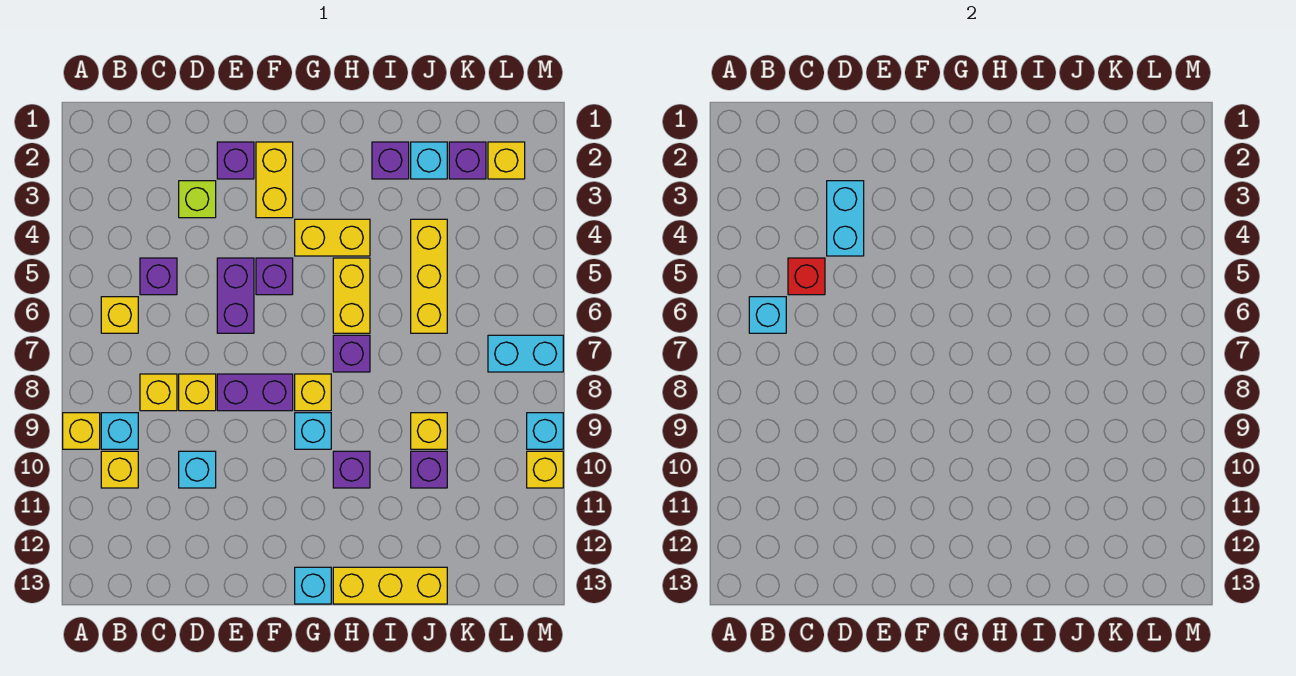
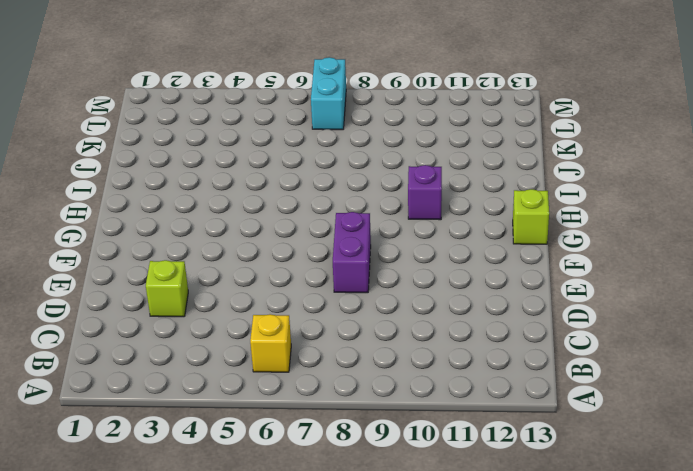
lime 1x1 brick [513,189,549,244] -> cyan 1x1 brick [295,567,331,604]
none -> yellow 1x1 brick [63,413,100,449]
none -> cyan 1x1 brick [101,413,138,449]
none -> yellow 1x1 brick [101,451,138,488]
none -> purple 1x1 brick [140,258,177,295]

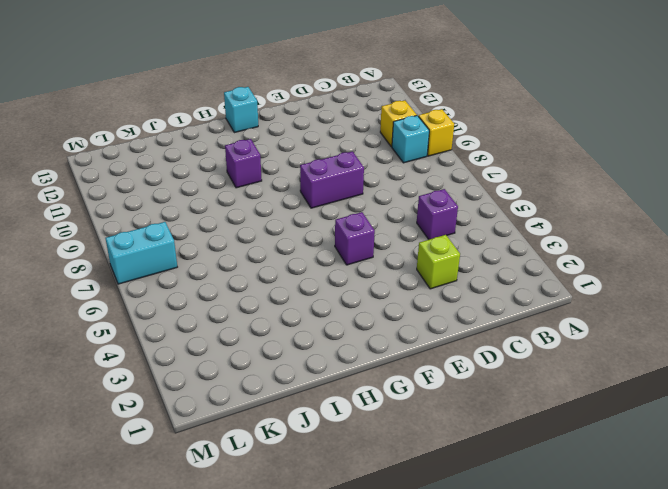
none -> yellow 1x1 brick [101,297,138,333]
none -> yellow 1x1 brick [140,374,177,411]
none -> yellow 1x1 brick [179,374,216,411]
none -> cyan 1x1 brick [179,451,216,488]

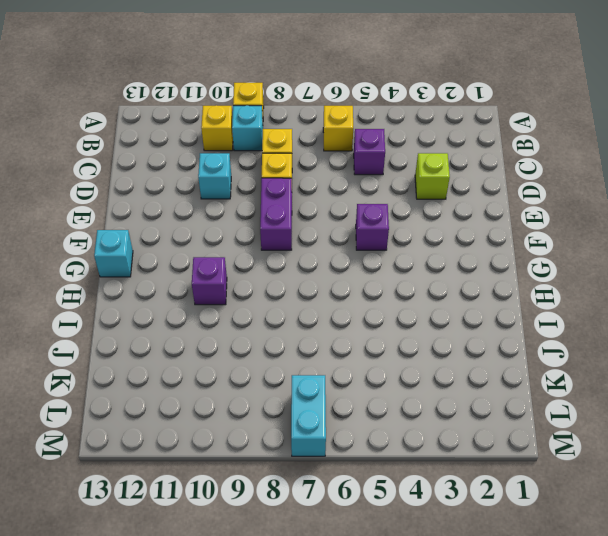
none -> purple 1x1 brick [217,142,254,179]
none -> purple 1x2 brick [217,258,254,333]
none -> yellow 1x2 brick [256,142,293,218]
none -> yellow 1x2 brick [295,219,370,256]

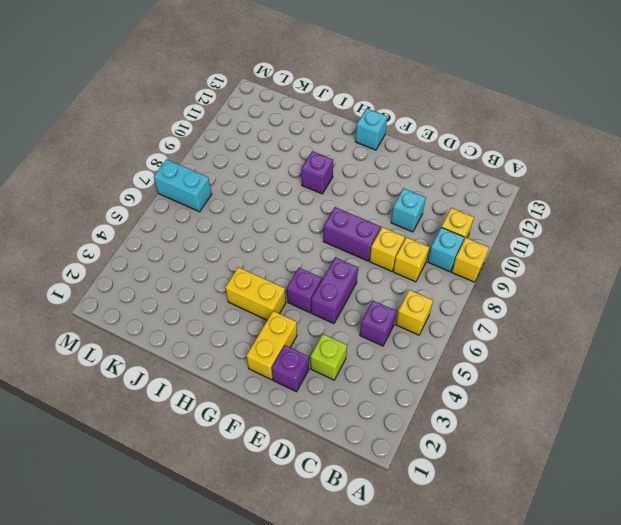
none -> yellow 1x1 brick [295,374,331,411]
none -> cyan 1x1 brick [295,413,331,449]
none -> yellow 1x2 brick [333,258,370,333]
none -> purple 1x1 brick [333,335,370,372]

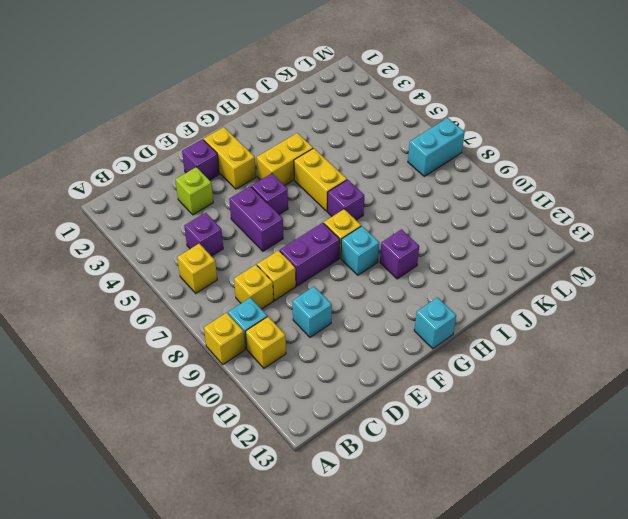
none -> yellow 1x3 brick [333,567,447,604]
none -> purple 1x1 brick [372,142,409,179]
none -> cyan 1x1 brick [411,142,447,179]
none -> yellow 1x3 brick [411,219,447,333]

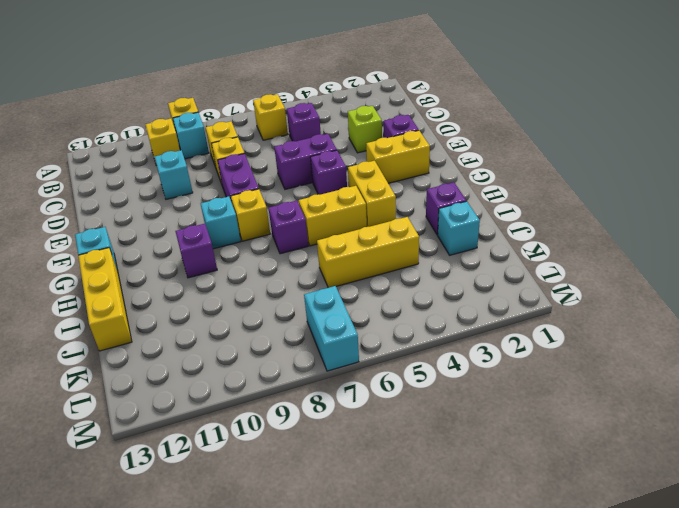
none -> yellow 1x1 brick [411,413,447,449]
none -> purple 1x1 brick [411,451,447,488]
none -> purple 1x1 brick [449,142,486,179]
none -> yellow 1x1 brick [488,142,525,179]

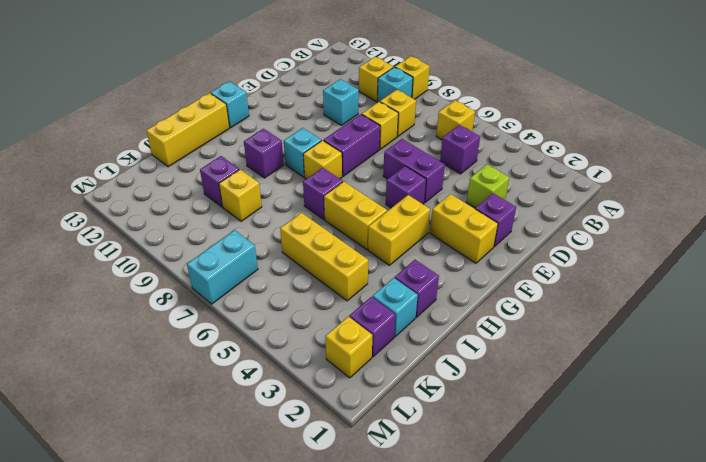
none -> cyan 1x1 brick [527,413,563,449]
none -> yellow 1x1 brick [527,451,563,488]
none -> cyan 1x1 brick [749,297,786,333]
none -> red 1x1 brick [788,258,825,295]

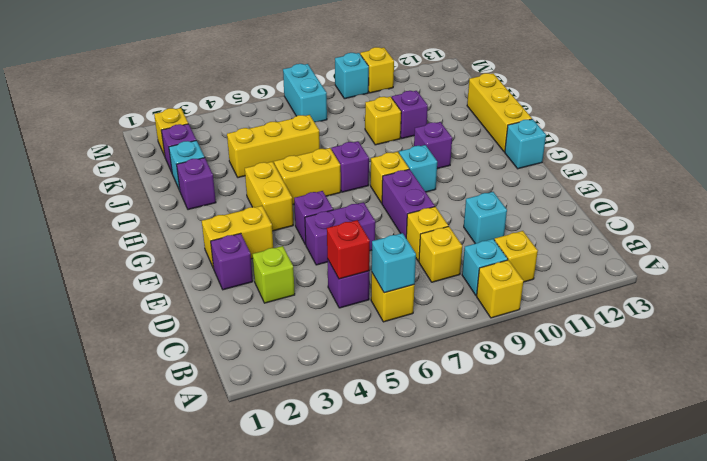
none -> cyan 1x2 brick [827,181,864,256]

